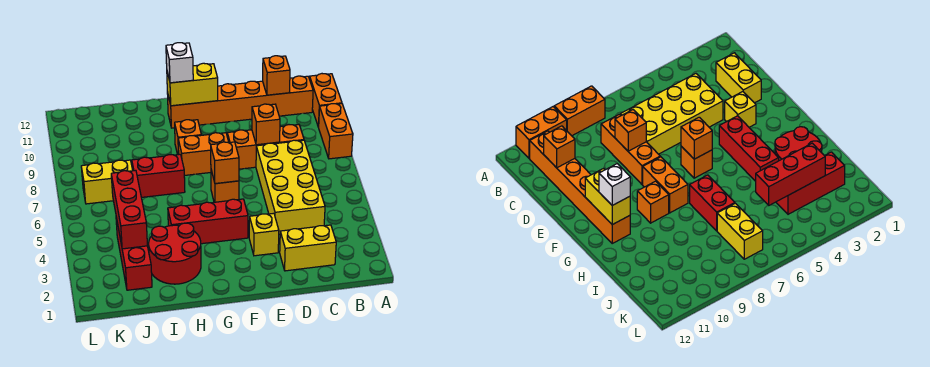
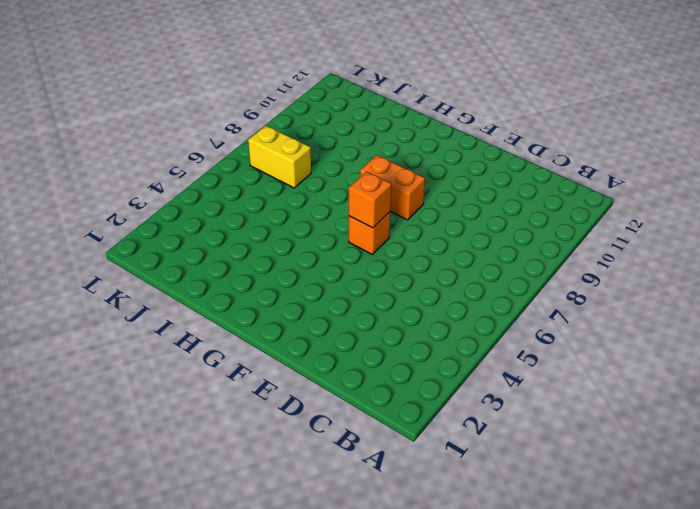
none -> orange 1x2 brick [319,104,353,159]
none -> orange 1x2 brick [310,74,342,127]
none -> orange 1x6 brick [167,76,313,128]

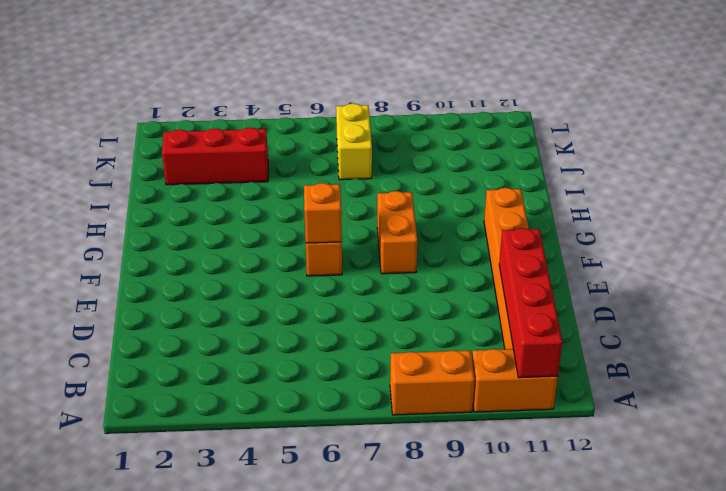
red 1x4 brick [499,228,562,378] -> orange 1x1 brick [263,56,290,95]
none -> yellow 1x2 brick [280,225,336,271]
none -> yellow 2x4 brick [256,140,325,234]
none -> orange 1x3 brick [227,125,304,169]

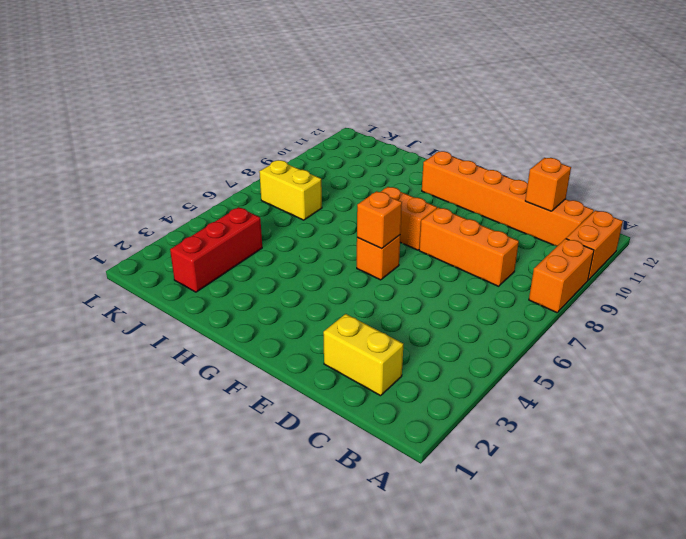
none -> yellow 2x4 brick [256,140,325,234]
none -> yellow 1x1 brick [249,213,279,256]
none -> red 1x3 brick [168,199,248,244]

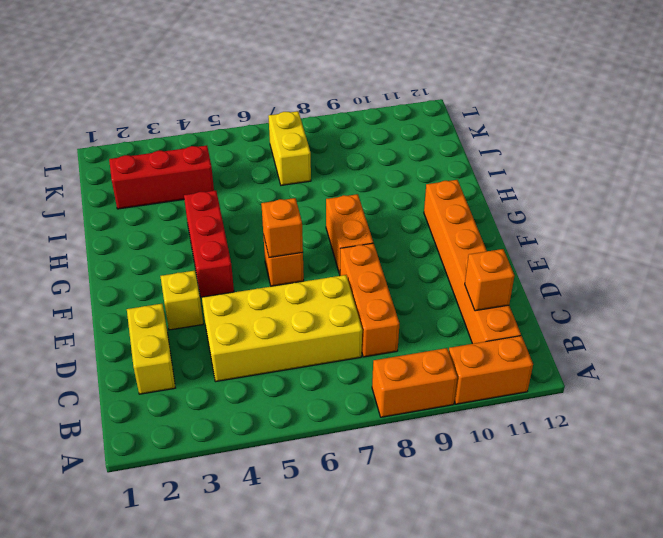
none -> orange 1x1 brick [175,120,201,155]
none -> red 2x2 round brick [149,223,201,284]
none -> red 1x2 brick [132,154,185,198]

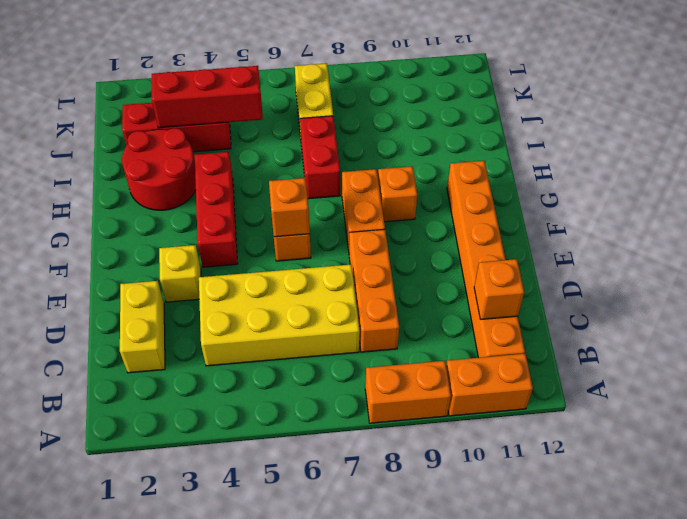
none -> orange 1x1 brick [252,104,280,145]
none -> yellow 1x2 brick [167,63,218,106]
none -> white 1x1 brick [166,43,193,83]

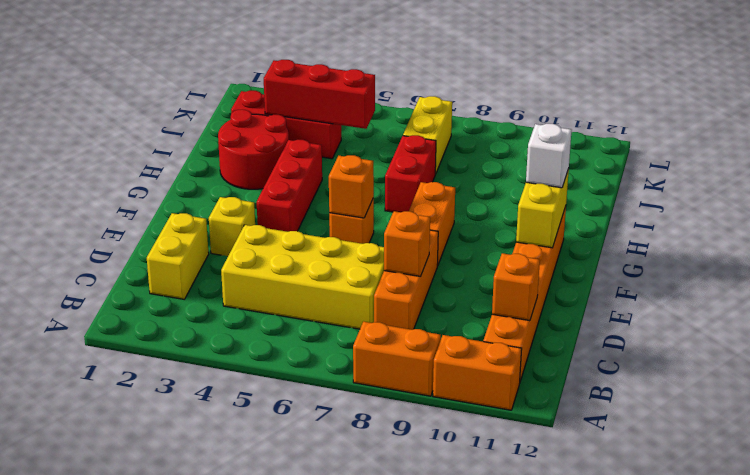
none -> orange 1x1 brick [175,120,201,155]

